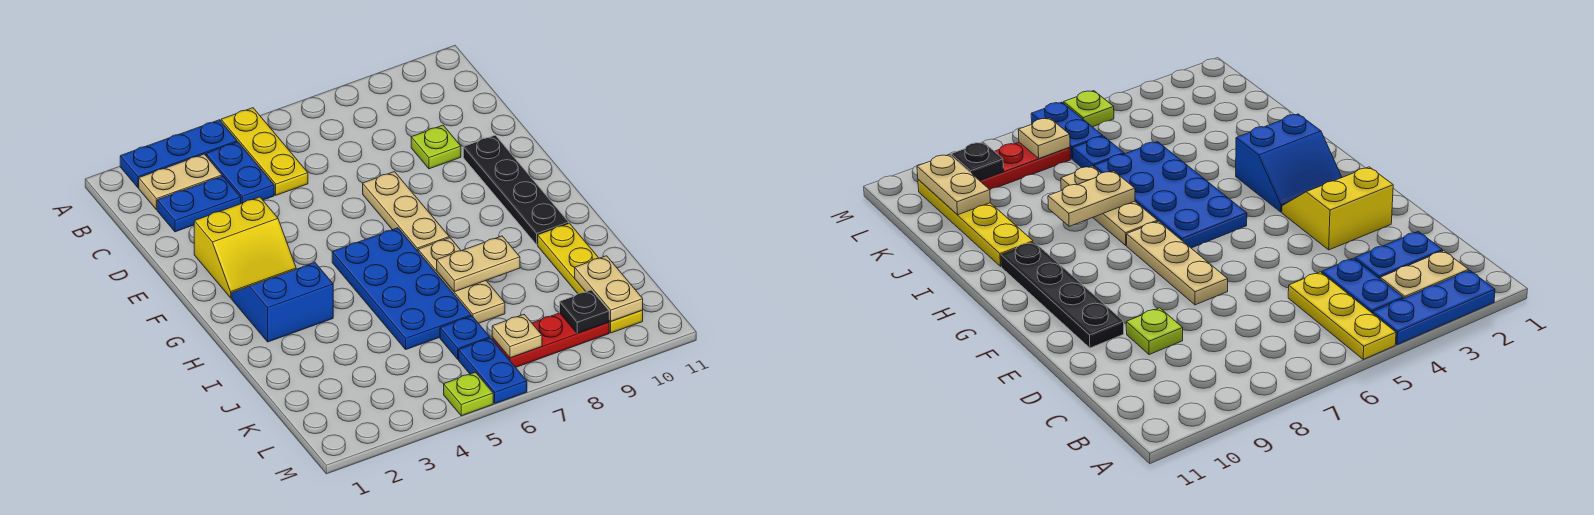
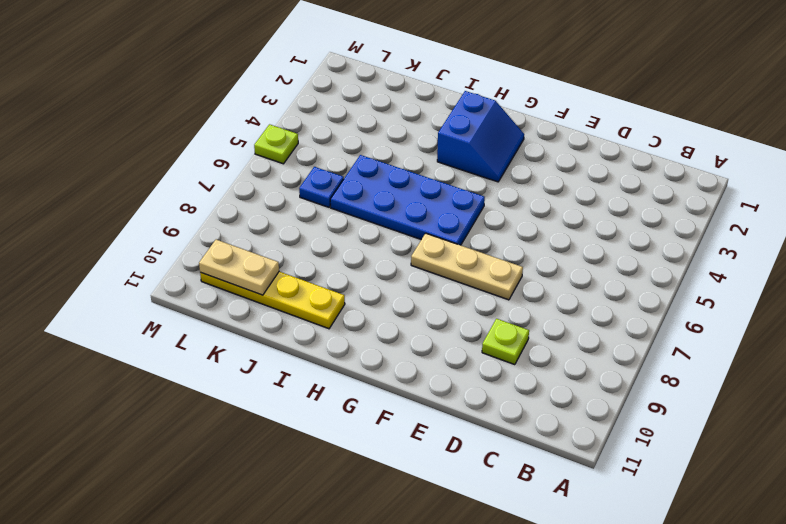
none -> blue 1x3 plate [120,120,237,188]
none -> yellow 1x3 plate [221,108,308,195]
none -> tan 1x2 plate [139,154,222,210]

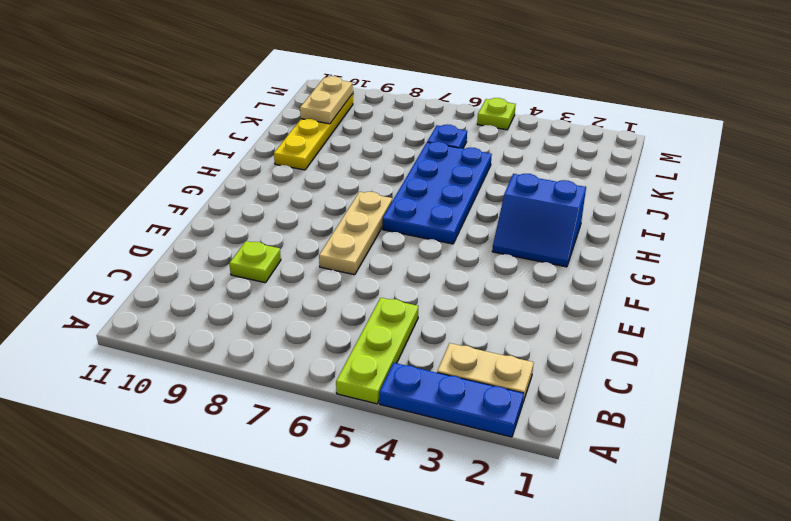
lime 1x3 plate [336,298,418,404] -> yellow 1x3 plate [221,108,308,195]
none -> blue 1x2 plate [206,142,274,204]
none -> blue 1x2 plate [157,176,241,232]
none -> yellow 2x2 slope [194,197,296,298]

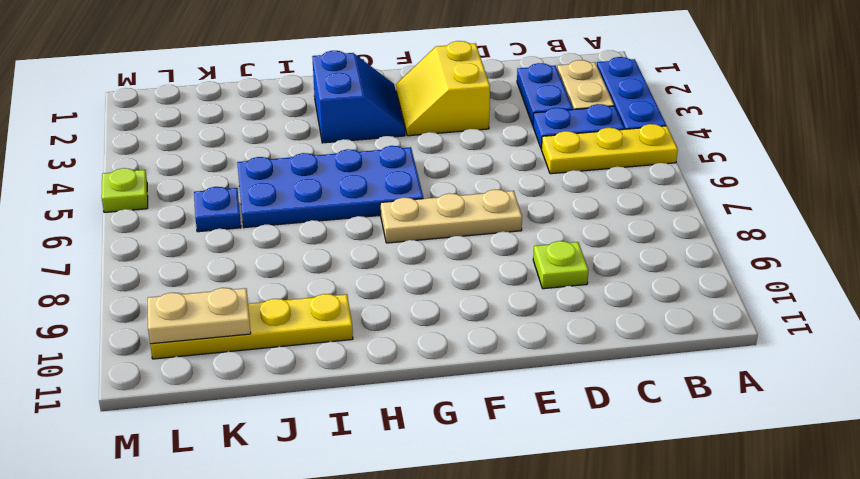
none -> black 1x4 plate [463,135,569,245]
none -> tan 1x3 plate [418,238,505,323]
none -> blue 1x2 plate [459,338,527,404]

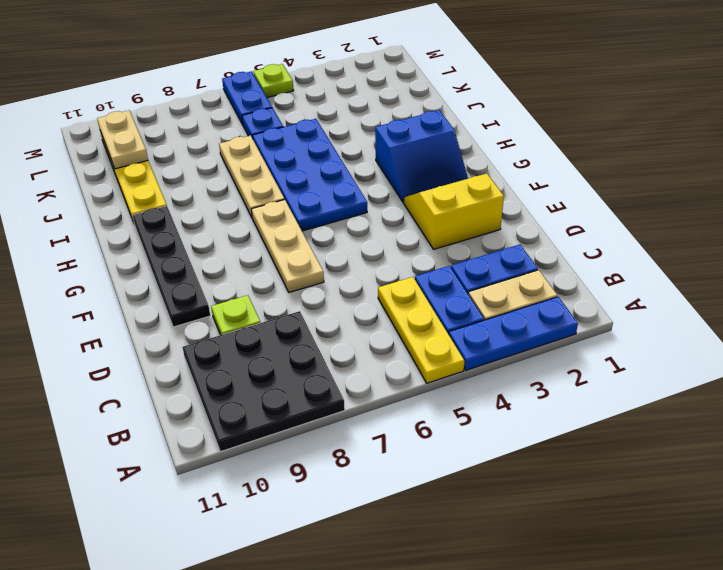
black 3x3 plate [182,311,345,452] -> none
none -> red 1x3 plate [492,313,609,367]
none -> tan 1x2 plate [437,236,520,292]
none -> tan 1x1 plate [492,314,542,358]

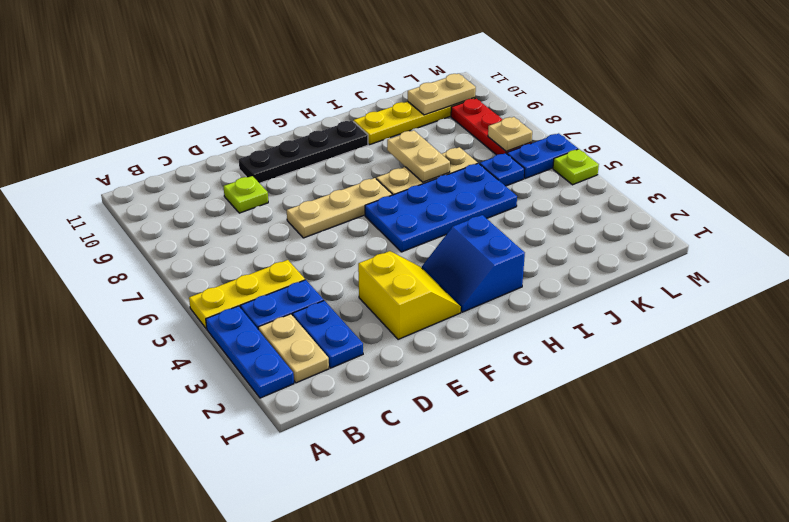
none -> black 1x1 plate [560,290,609,334]

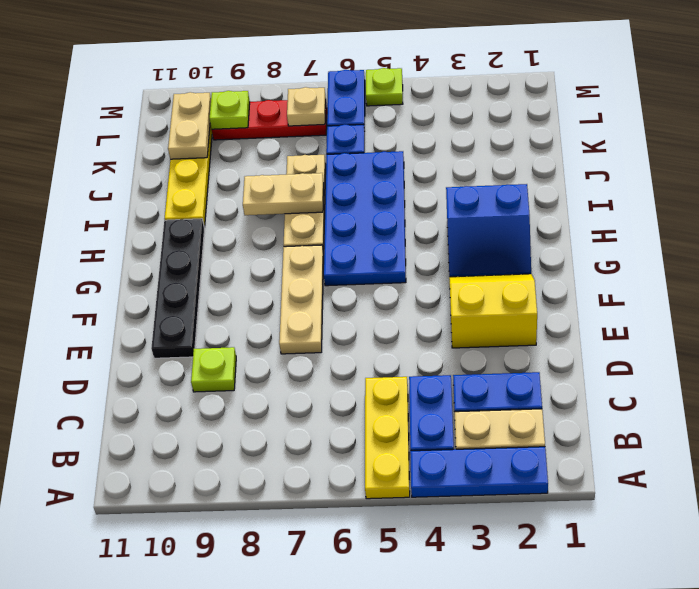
lime 1x1 plate [210,91,250,129] -> black 1x1 plate [560,290,609,334]

